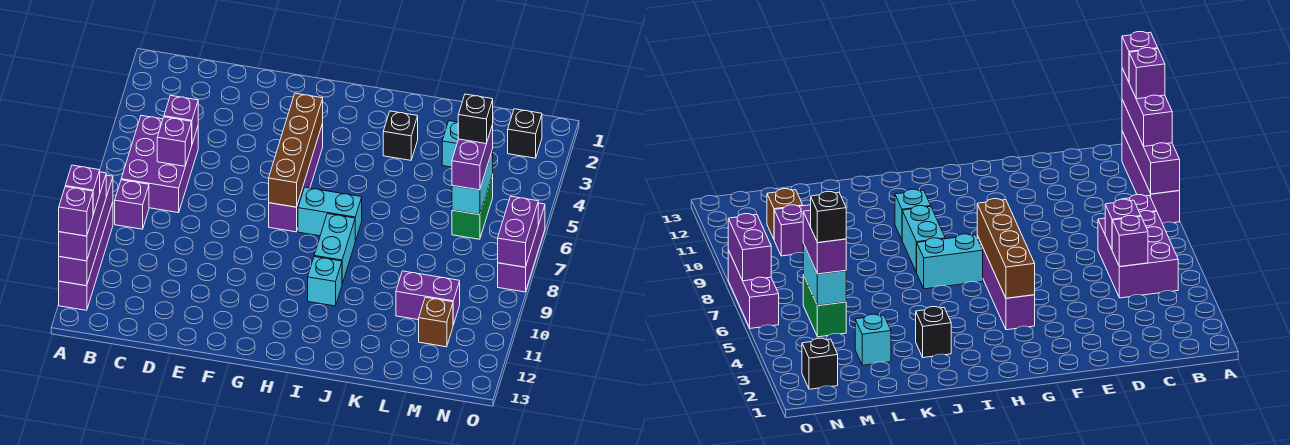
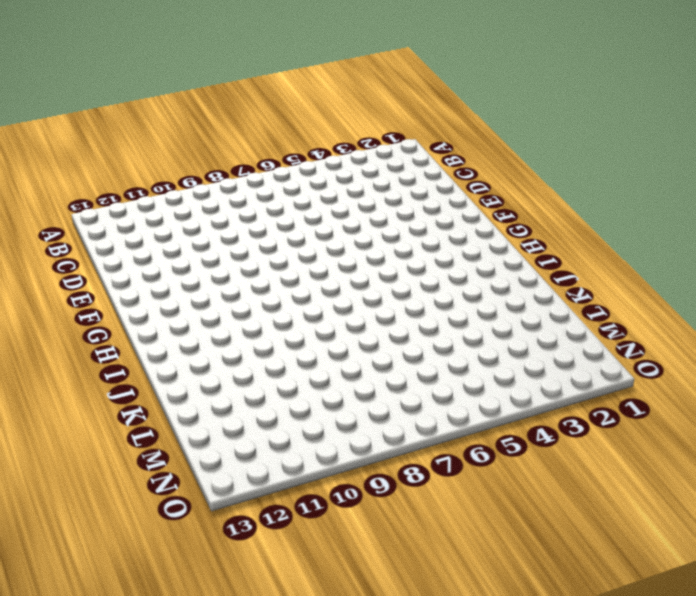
none -> purple 1x4 brick [59,202,113,310]
none -> purple 2x3 brick [121,115,198,213]
none -> purple 1x1 brick [115,180,149,229]

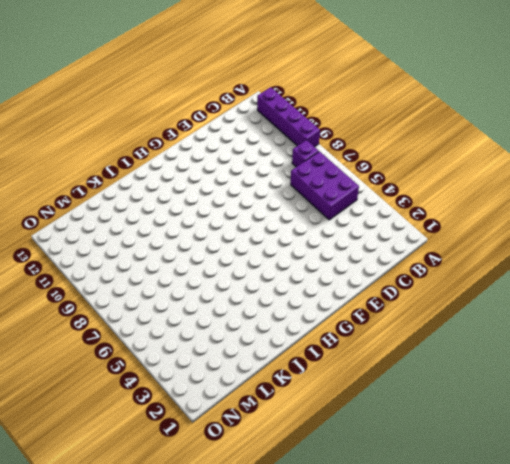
none -> purple 1x4 brick [269,124,323,232]
none -> cyan 1x2 brick [298,187,362,241]
none -> cyan 1x2 brick [314,214,355,284]

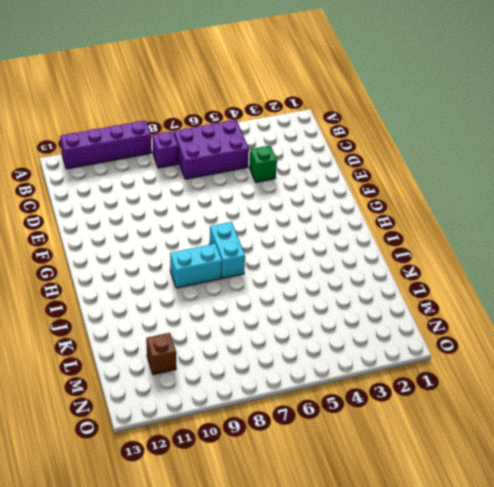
green 1x1 brick [249,146,277,182] -> none
none -> purple 1x4 brick [269,124,323,232]
none -> cyan 1x1 brick [308,257,342,306]
none -> black 1x1 brick [383,111,418,160]

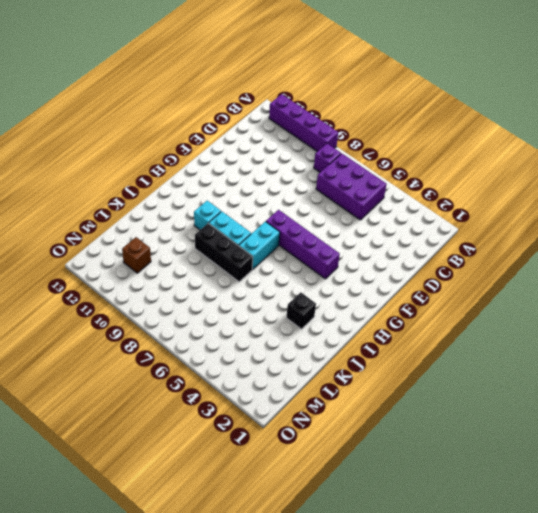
black 1x3 brick [195,223,253,282] -> none
none -> cyan 1x1 brick [442,121,458,167]
none -> purple 1x2 brick [396,271,460,325]
none -> green 1x2 brick [452,174,493,239]

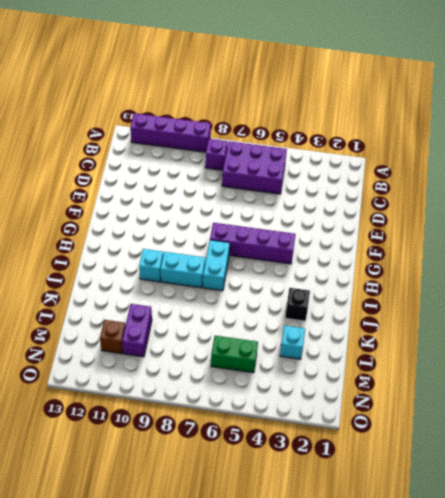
none -> black 1x1 brick [508,109,542,158]
none -> purple 1x3 brick [498,203,545,292]
none -> purple 1x4 brick [59,175,113,286]

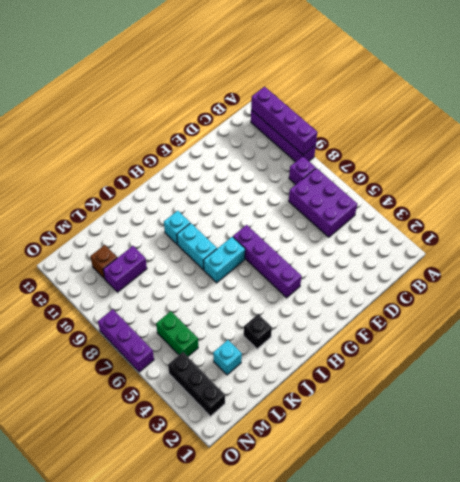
black 1x3 brick [168,352,225,416] -> black 1x1 brick [508,109,542,158]
none -> purple 1x1 brick [164,96,198,143]
none -> purple 1x1 brick [157,117,192,166]
none -> brown 1x4 brick [269,93,323,207]

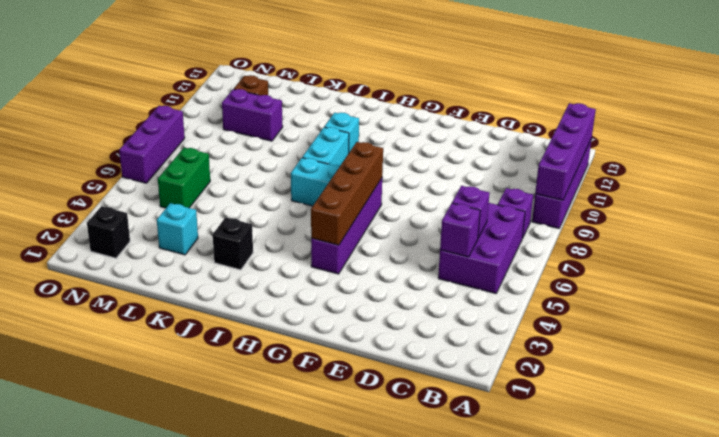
none -> cyan 1x2 brick [452,150,493,215]
none -> purple 1x2 brick [498,196,538,267]
none -> purple 1x3 brick [59,172,106,261]

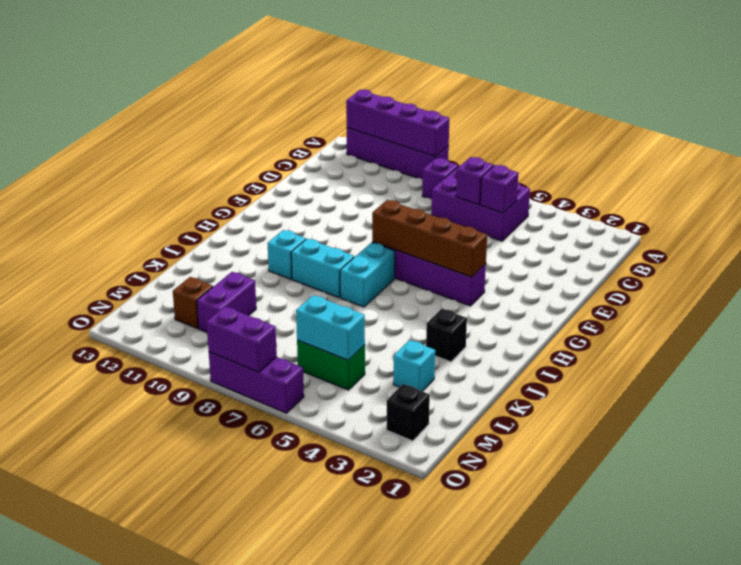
none -> purple 1x3 brick [59,172,106,261]
none -> purple 1x2 brick [452,125,493,190]
none -> purple 1x1 brick [65,165,100,214]

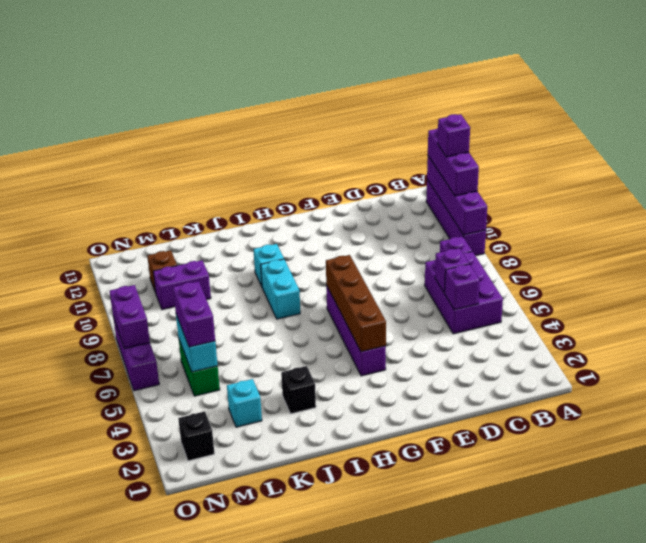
none -> cyan 1x2 brick [298,187,362,241]
none -> purple 1x1 brick [59,187,93,236]
none -> black 1x1 brick [458,94,493,144]

